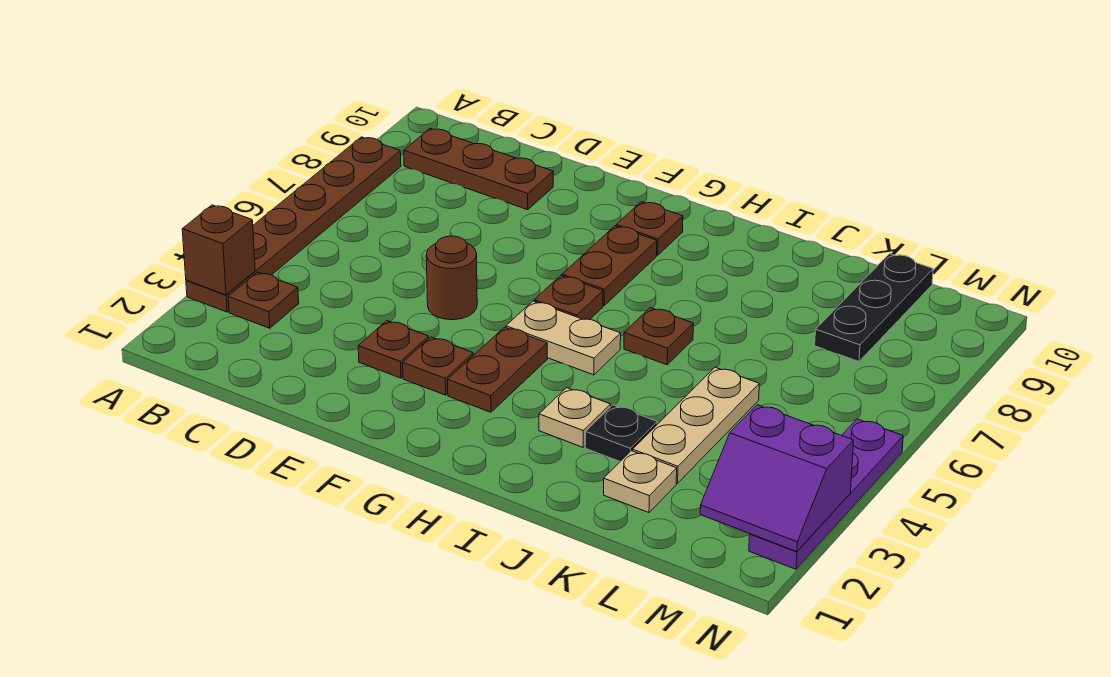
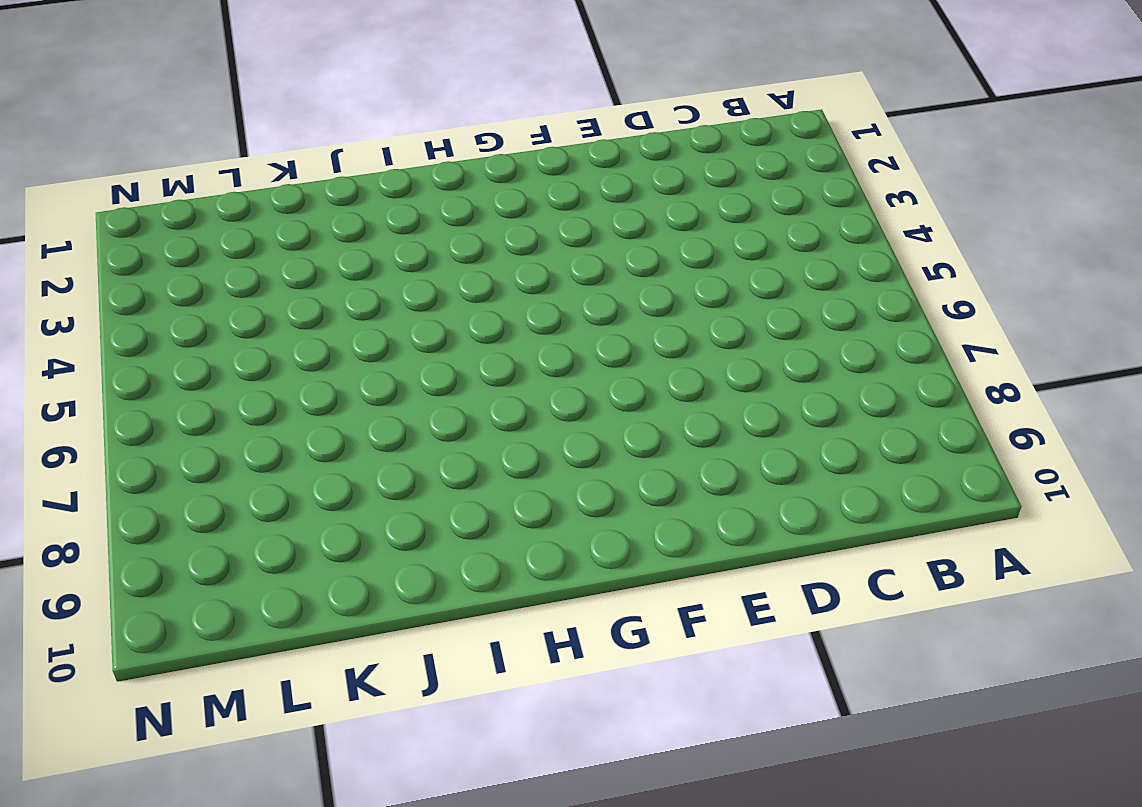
none -> brown 1x6 plate [186,137,401,312]
none -> brown 1x1 plate [228,272,299,328]
none -> brown 1x3 plate [404,129,553,210]

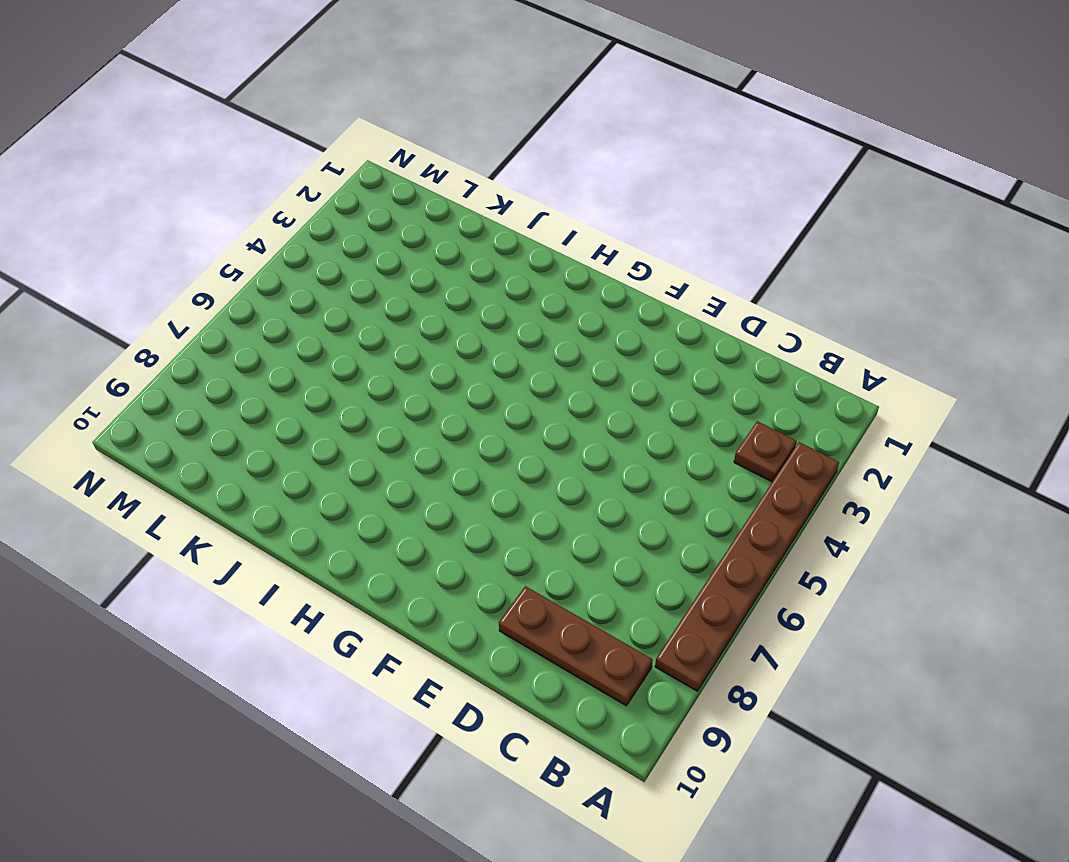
none -> brown 1x1 plate [358,321,429,378]
none -> brown 1x1 round brick [426,236,477,320]
none -> brown 1x1 plate [403,337,473,395]

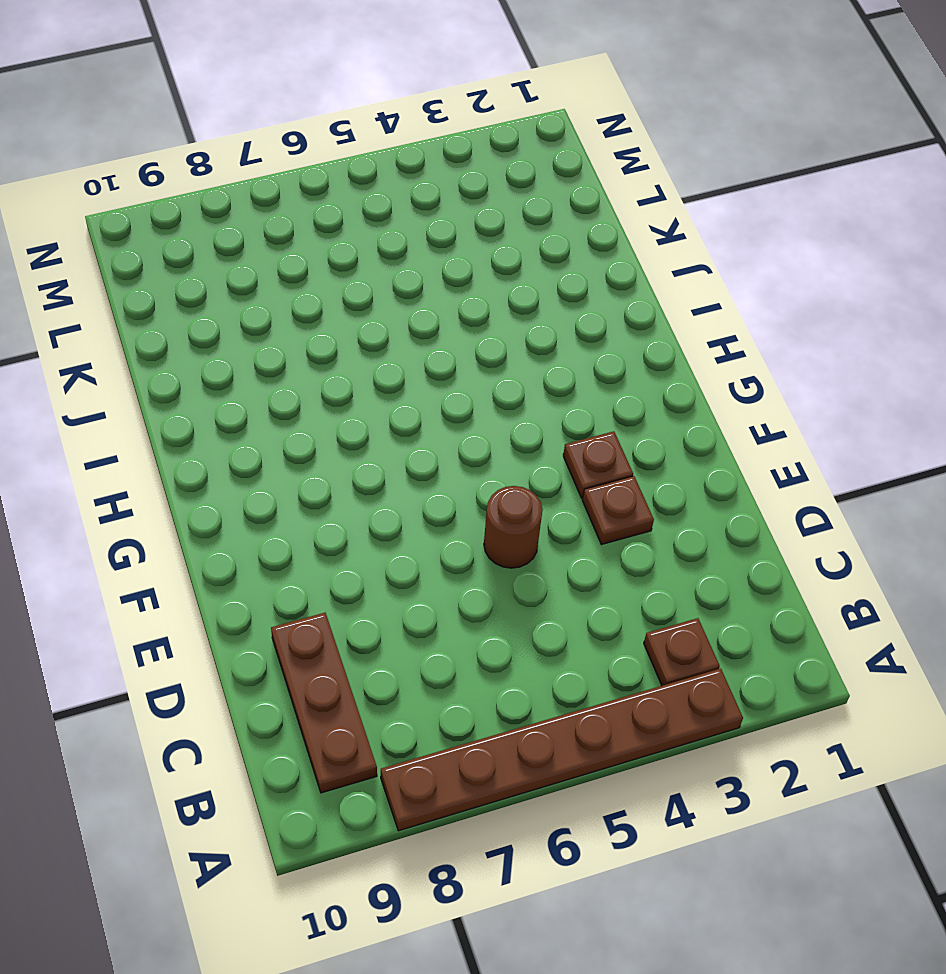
none -> brown 1x2 plate [448,327,547,412]
none -> tan 1x2 plate [506,301,621,375]
none -> brown 1x1 plate [534,276,603,320]

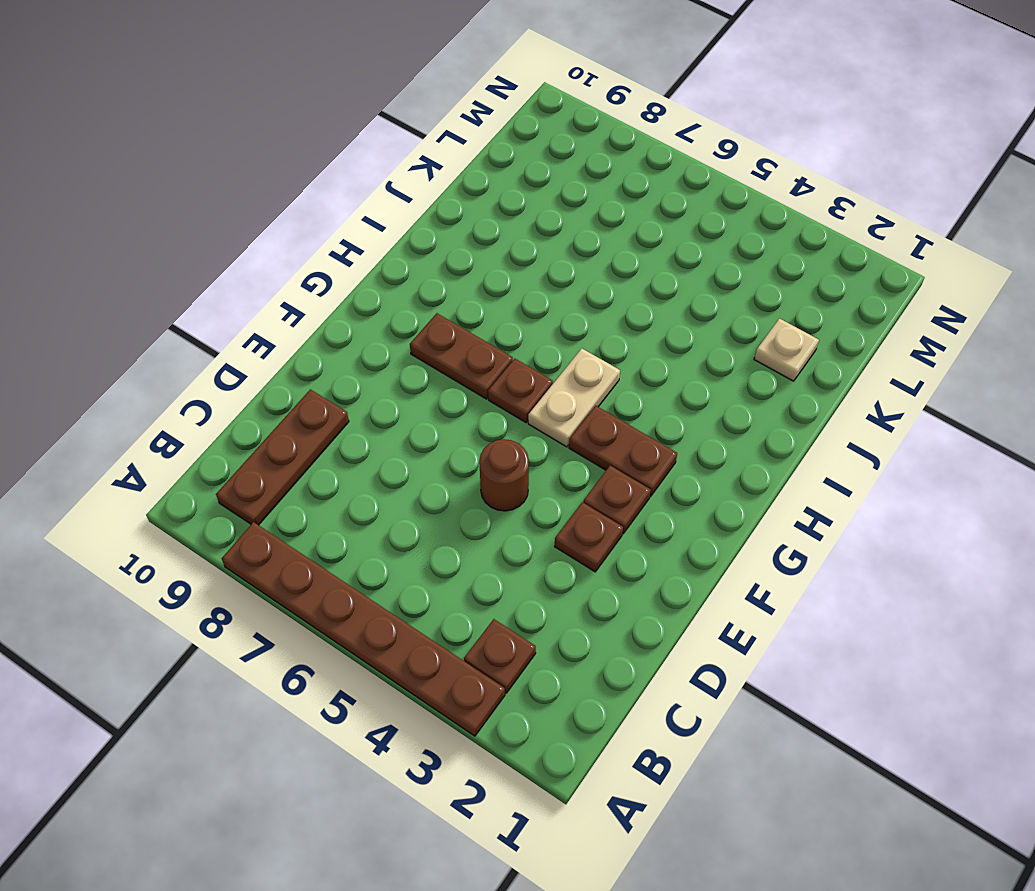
none -> brown 1x1 plate [616,202,683,255]
none -> tan 1x1 plate [539,388,611,447]
none -> brown 1x1 plate [624,308,693,365]

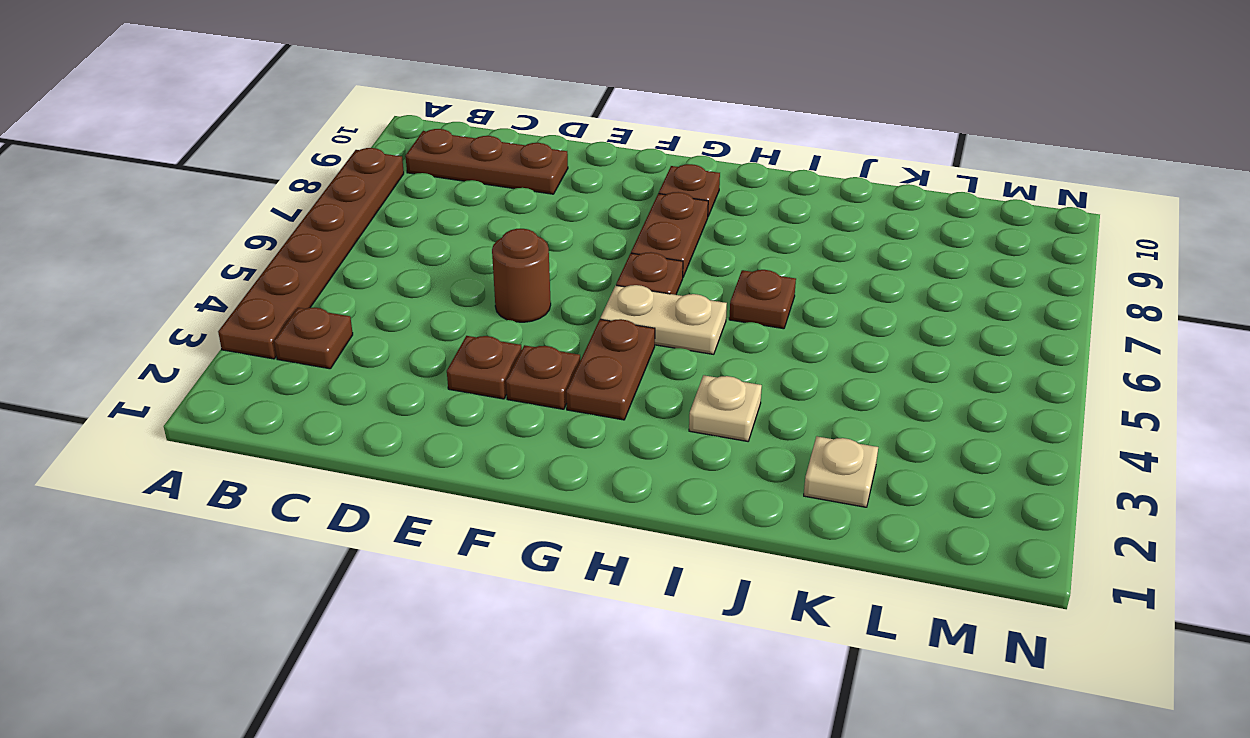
none -> black 1x1 plate [585,405,657,461]
none -> tan 1x3 plate [633,367,759,483]
none -> black 1x3 plate [815,254,933,362]

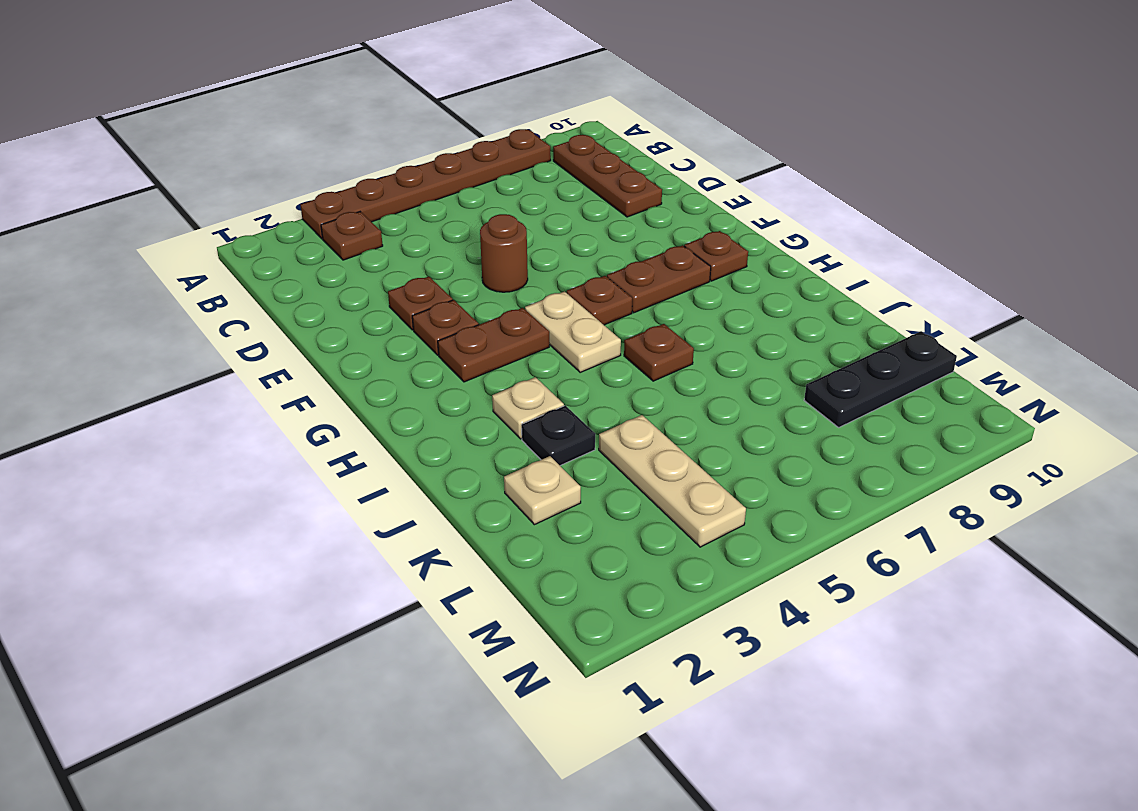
tan 1x3 plate [599,415,746,547] -> tan 1x3 plate turned to [633,367,759,483]
none -> purple 1x4 plate [749,419,903,569]
none -> brown 1x1 brick [182,205,255,295]
none -> purple 2x2 slope [700,405,854,552]

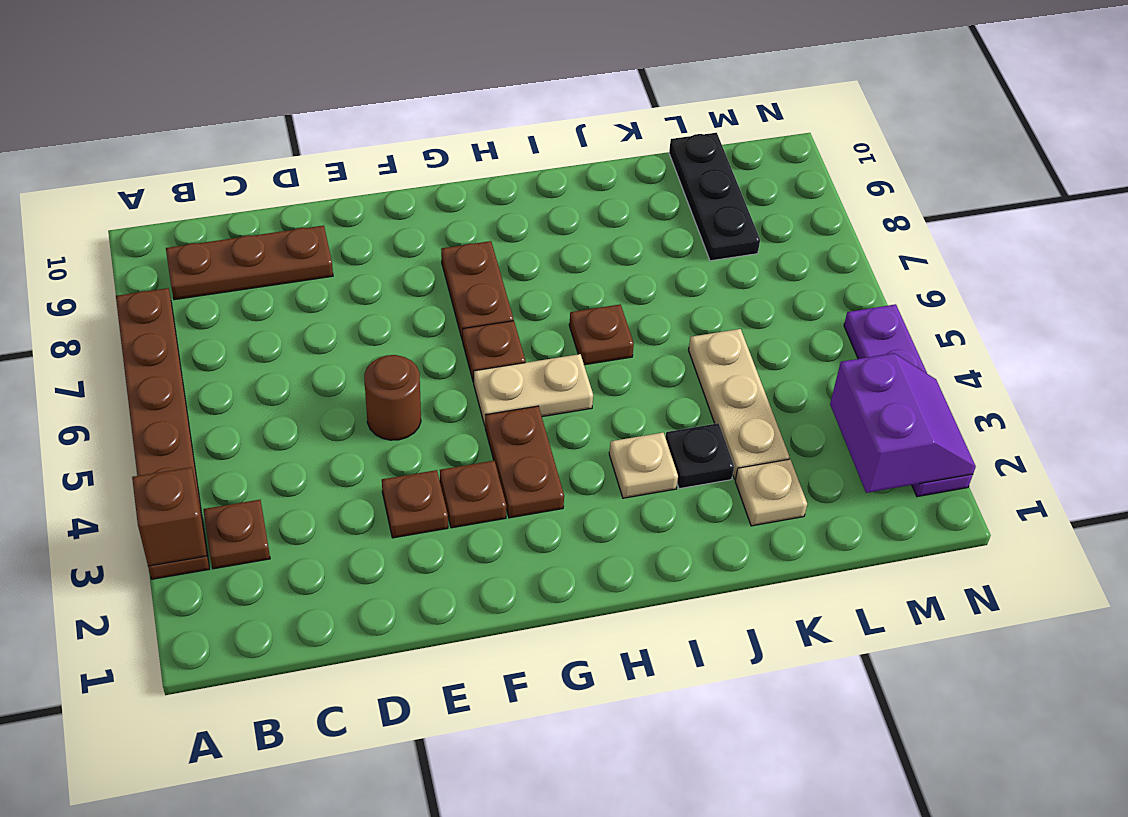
purple 2x2 slope [830,353,976,493] -> purple 2x2 slope turned to [700,405,854,552]
none -> brown 1x1 plate [616,202,683,255]

